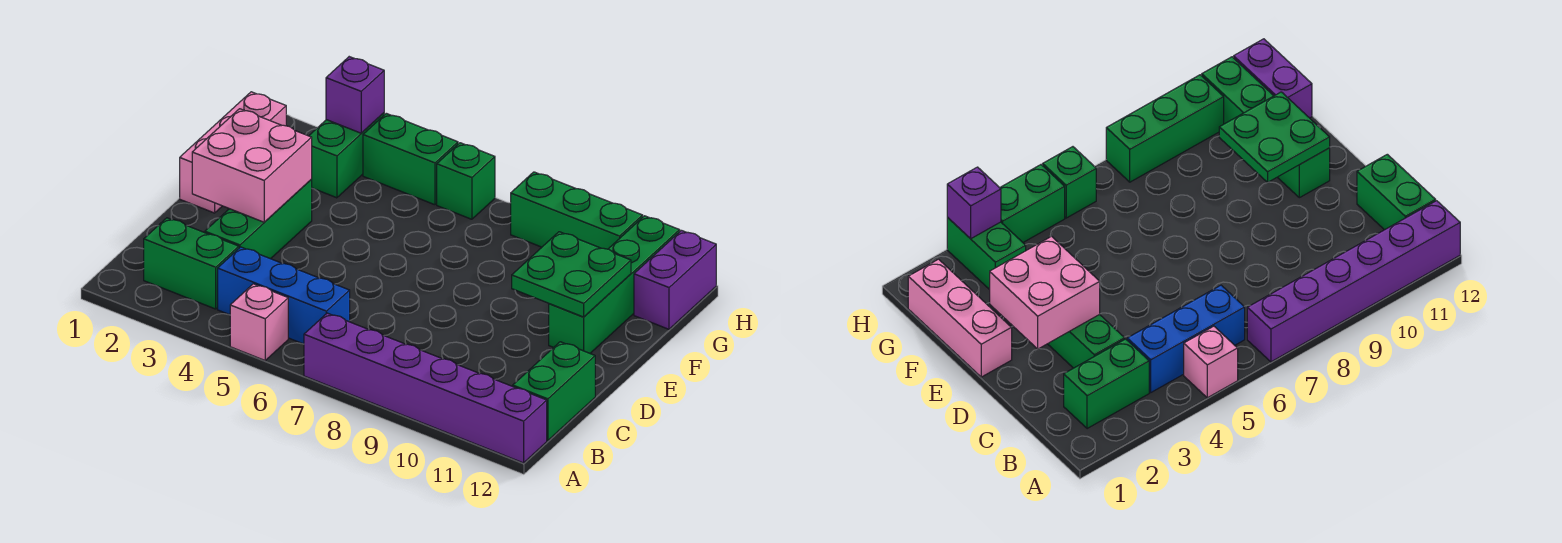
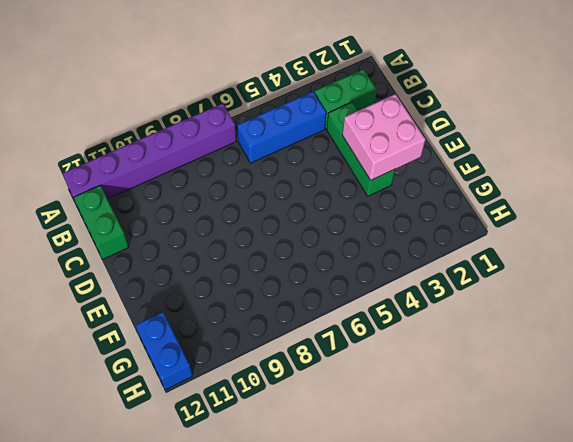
blue 1x2 brick [136,312,192,390] -> purple 1x2 brick [634,230,716,329]
none -> pink 1x1 brick [230,284,288,360]
none -> pink 1x3 brick [180,92,286,213]
none -> green 1x4 brick [549,216,680,353]

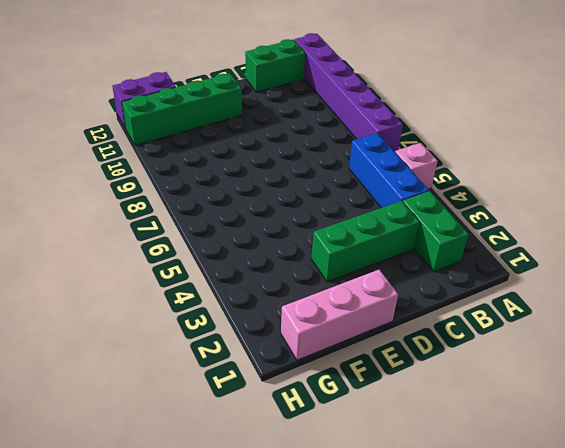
none -> green 1x2 brick [309,113,384,198]
none -> green 1x2 brick [363,113,458,205]
none -> green 1x1 brick [437,143,495,219]

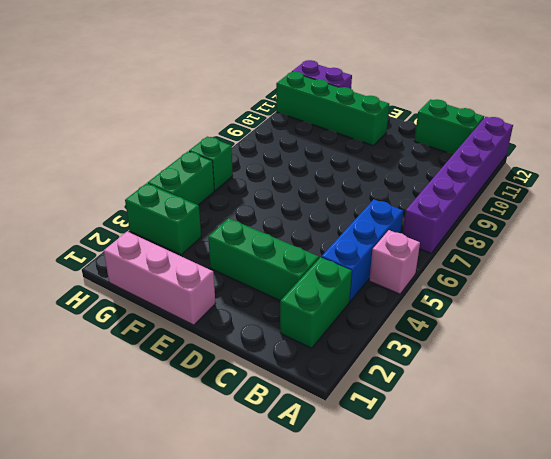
none -> green 1x3 brick [511,172,643,249]
none -> pink 2x2 brick [192,109,312,222]
none -> green 2x2 plate [512,232,631,317]

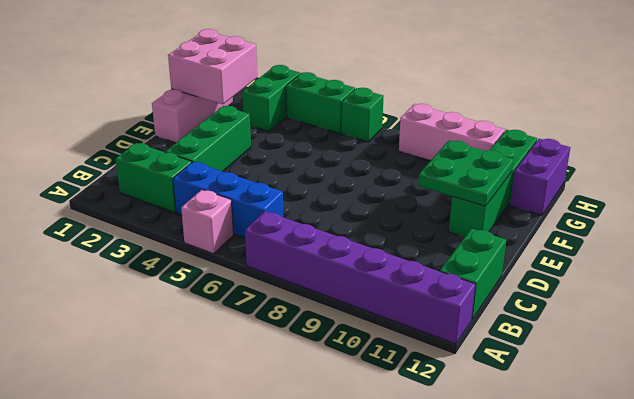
pink 2x2 brick [168,29,257,104] -> pink 2x2 brick moved to [192,109,312,222]
pink 1x3 brick [399,104,505,161] -> green 1x3 brick [511,172,643,249]
none -> purple 1x1 brick [326,57,384,133]

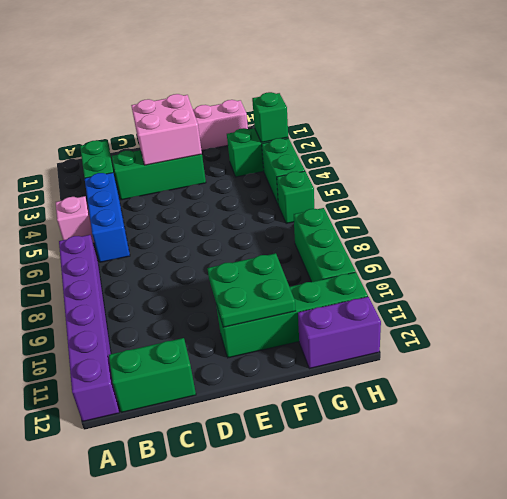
green 1x1 brick [252,92,288,142] -> purple 1x1 brick [326,57,384,133]

